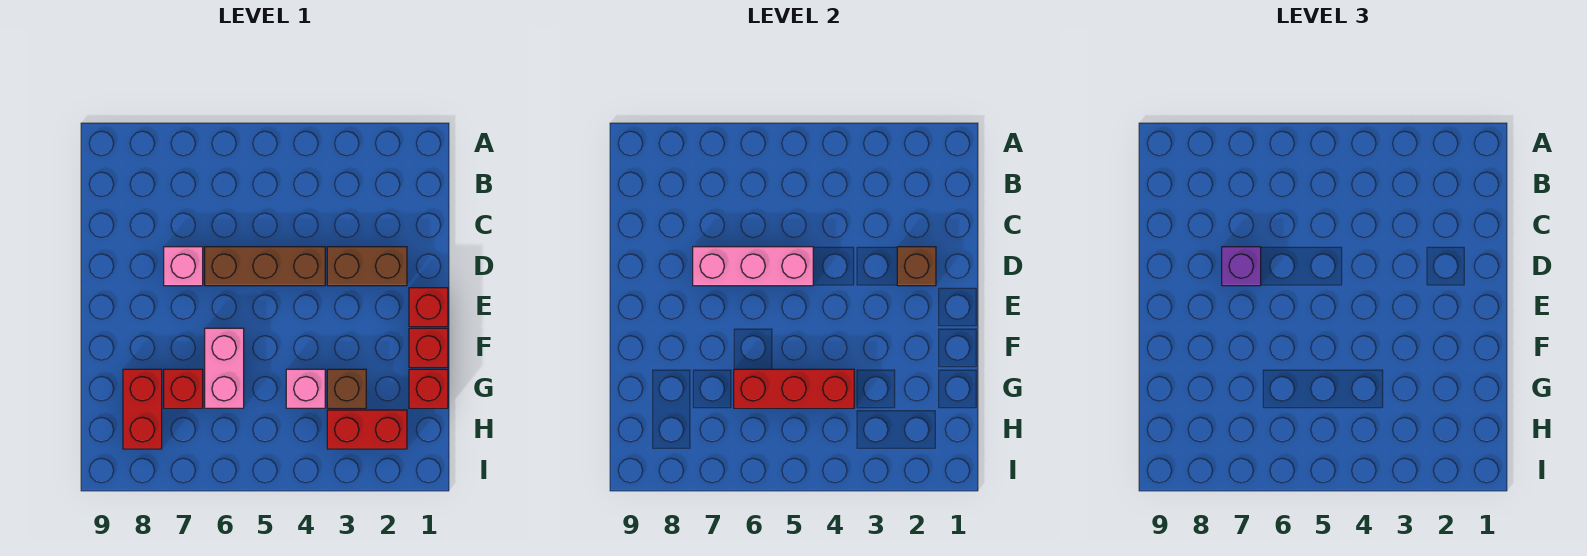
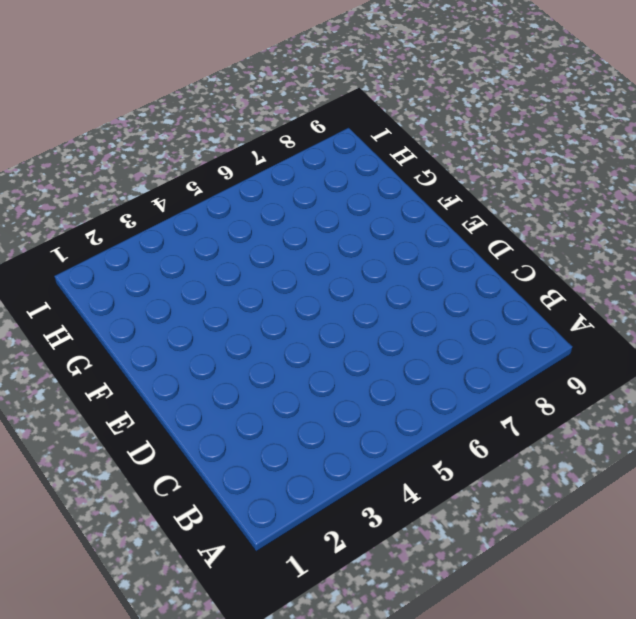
none -> brown 1x2 brick [327,247,407,286]
none -> brown 1x3 brick [205,247,325,286]
none -> pink 1x1 brick [164,247,203,286]

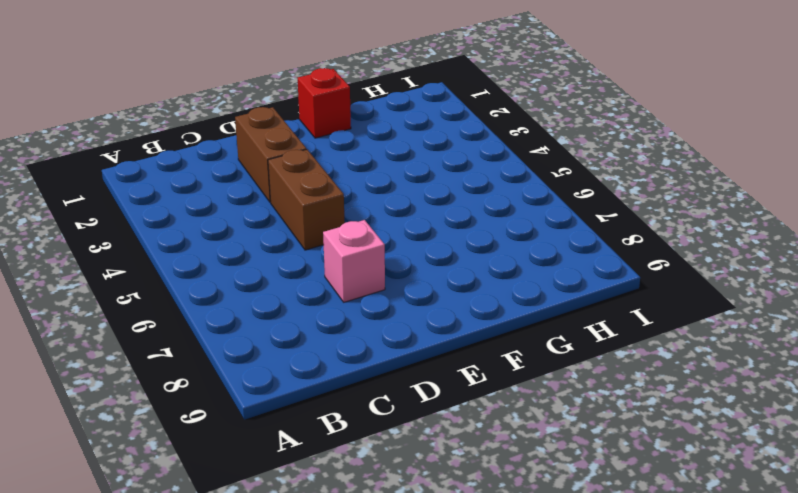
brown 1x2 brick [268,149,345,250] -> brown 1x3 brick [205,247,325,286]
none -> red 1x1 brick [409,288,448,326]
none -> pink 1x2 brick [205,328,244,408]
none -> red 1x1 brick [409,369,448,408]

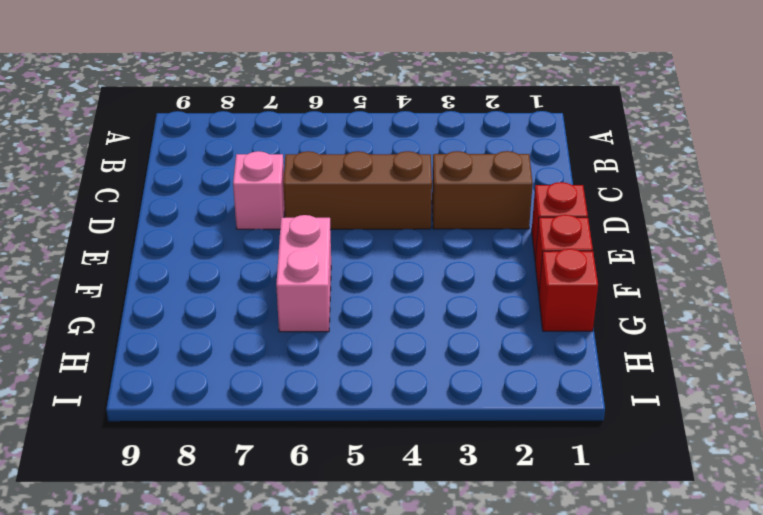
none -> brown 1x1 brick [327,369,366,408]
none -> pink 1x1 brick [286,369,325,408]
none -> red 1x1 brick [164,369,203,408]

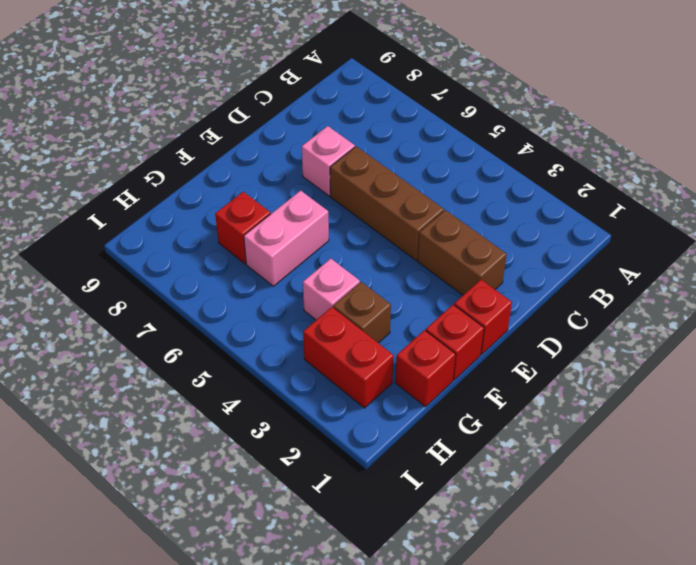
none -> red 1x2 brick [123,369,162,449]
none -> brown 1x1 brick [897,247,936,286]
none -> pink 1x3 brick [693,247,813,286]

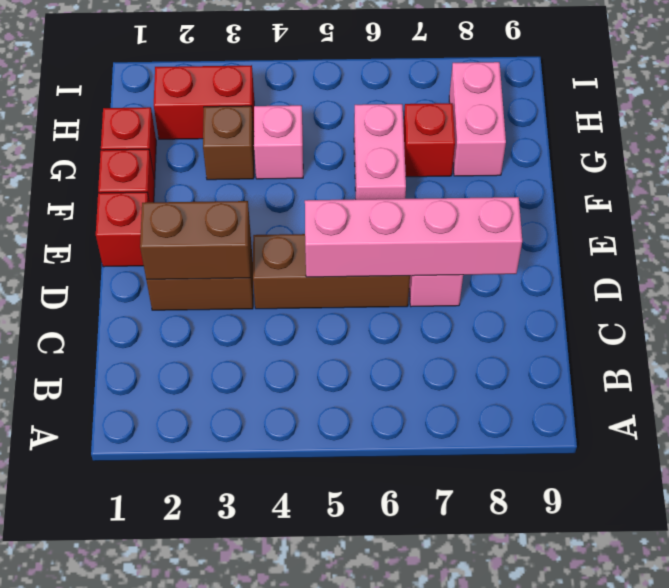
brown 1x2 brick [140,201,251,279] -> brown 1x1 brick [897,247,936,286]
pink 1x4 brick [305,197,522,277] -> pink 1x3 brick [693,247,813,286]
pink 1x2 brick [449,62,506,176] -> red 1x2 brick [123,369,162,449]
none -> red 1x3 brick [734,369,854,408]
none -> purple 1x1 brick [1222,247,1261,286]

